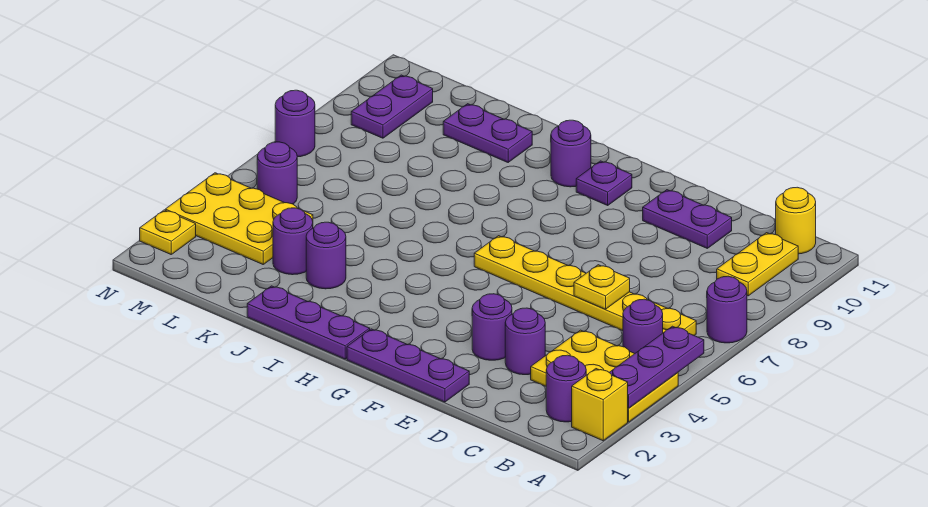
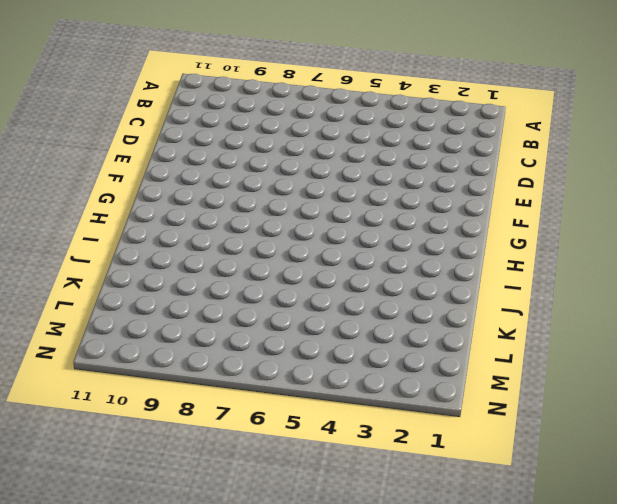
none -> yellow 1x1 brick [572,369,628,441]
none -> yellow 2x3 plate [531,330,678,422]
none -> purple 1x1 round brick [707,276,747,343]

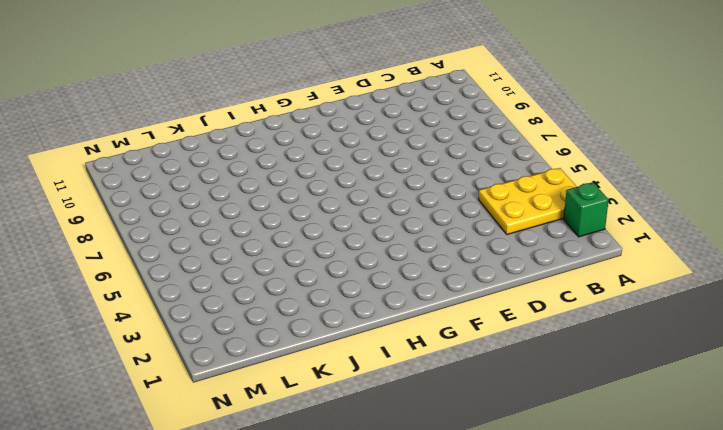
green 1x1 brick [564,183,609,237] -> yellow 1x1 brick [572,369,628,441]
none -> purple 1x1 round brick [707,276,747,343]
none -> purple 1x1 round brick [546,355,586,422]
none -> purple 1x1 round brick [623,299,663,353]

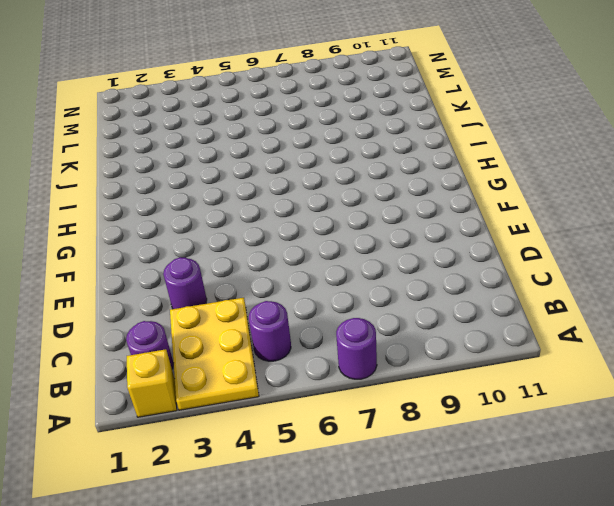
none -> yellow 1x6 plate [474,236,696,336]
none -> yellow 1x2 plate [717,233,798,296]
none -> yellow 1x1 round brick [776,187,816,254]

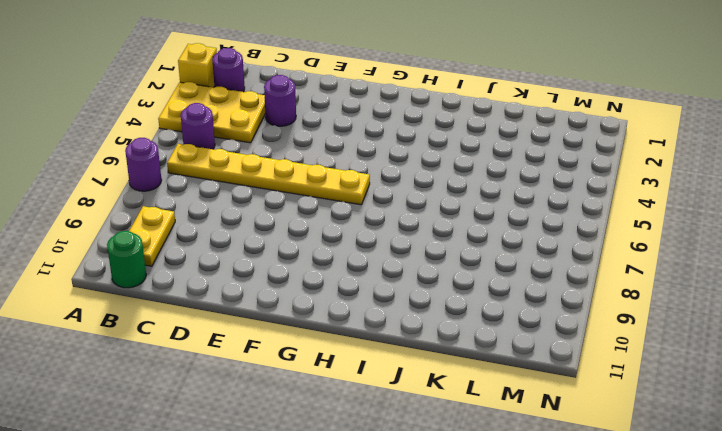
green 1x1 round brick [107,231,146,288] -> yellow 1x1 round brick [776,187,816,254]
none -> purple 1x2 plate [643,190,732,248]
none -> purple 1x3 plate [347,329,469,402]
none -> purple 1x1 round brick [472,294,512,360]

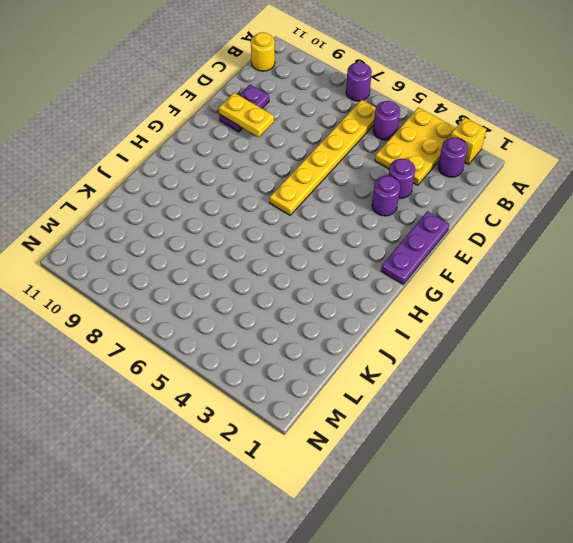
yellow 1x2 plate [219,93,274,137] -> yellow 1x2 plate moved to [717,233,798,296]
none -> purple 1x1 plate [576,161,632,205]
none -> purple 1x3 plate [247,286,370,359]
none -> purple 1x1 round brick [551,120,591,187]

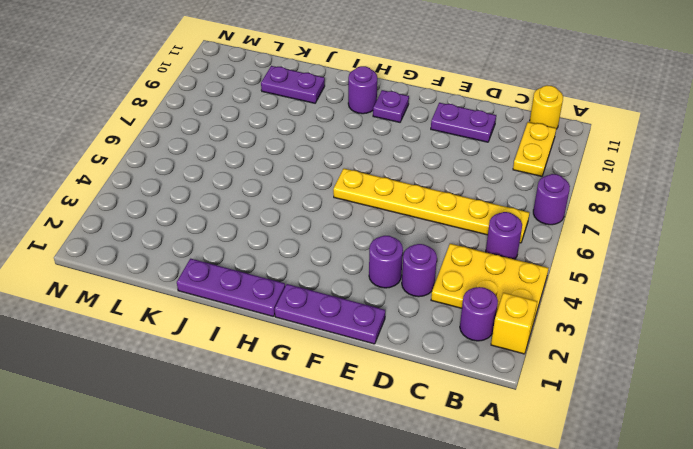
none -> purple 1x1 round brick [306,222,346,289]
none -> purple 1x1 round brick [273,208,313,275]
none -> yellow 2x3 plate [165,173,313,264]

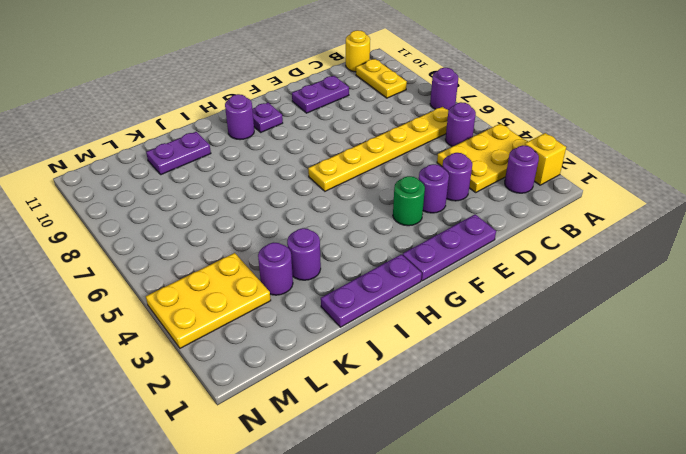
green 1x1 round brick [393,176,425,226] -> none
none -> purple 1x1 round brick [257,142,297,204]
none -> purple 1x2 plate [351,75,433,138]
none -> yellow 1x1 plate [140,210,196,254]

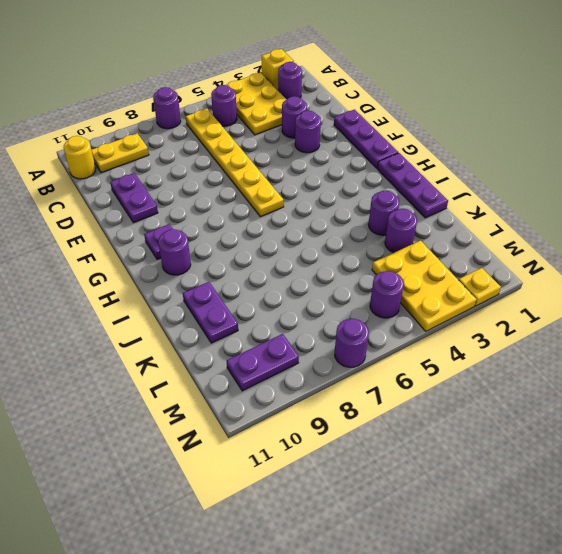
none -> purple 1x3 plate [609,326,704,408]
none -> yellow 1x1 plate [574,265,630,309]

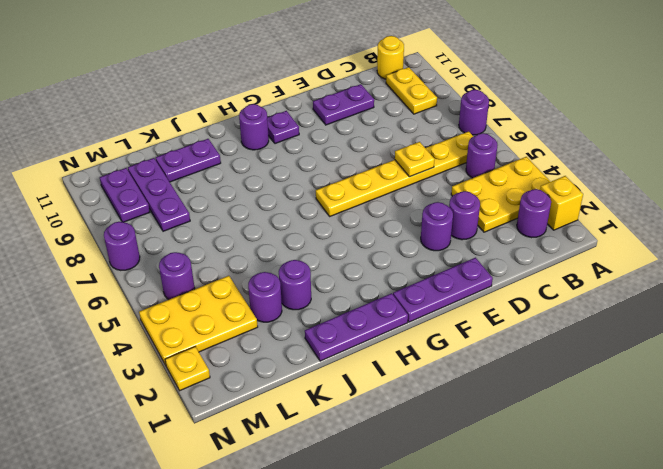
purple 1x3 plate [128,158,190,231] -> purple 1x3 plate moved to [609,326,704,408]

